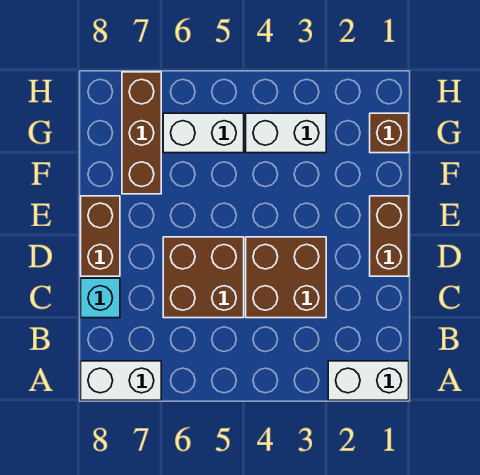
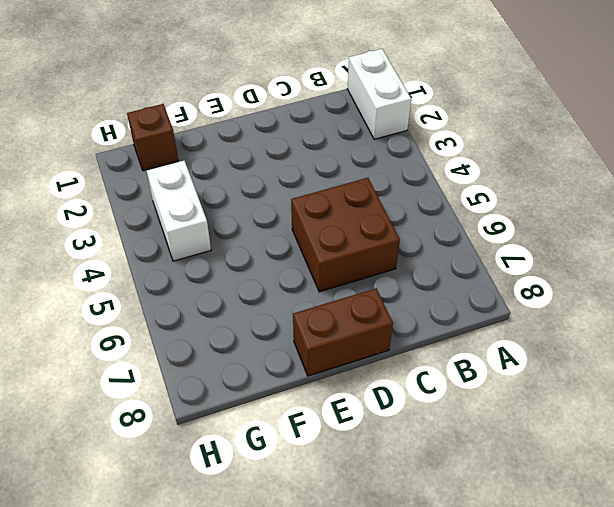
none -> white 1x2 brick [81,361,161,400]
none -> brown 2x2 brick [246,237,326,318]

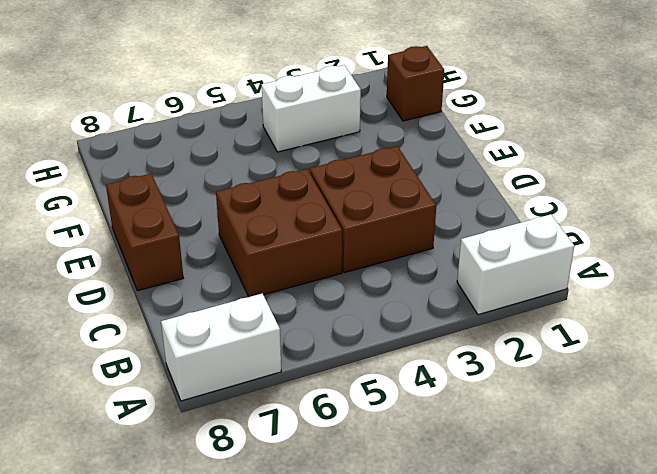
none -> cyan 1x1 brick [81,278,120,318]
none -> brown 1x2 brick [370,196,409,276]

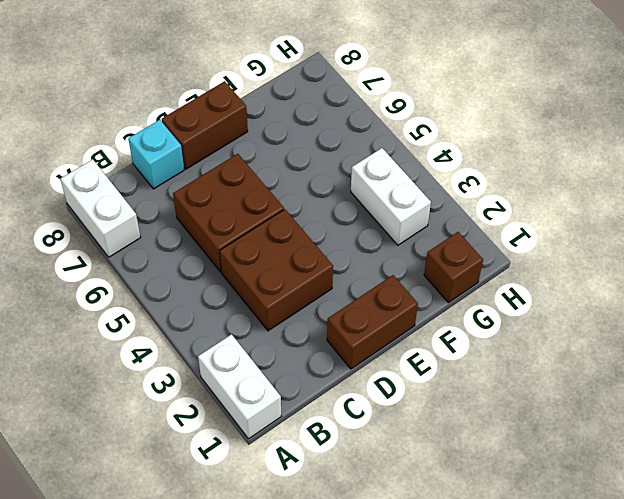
none -> brown 1x3 brick [122,72,161,194]
none -> white 1x2 brick [163,113,244,153]

